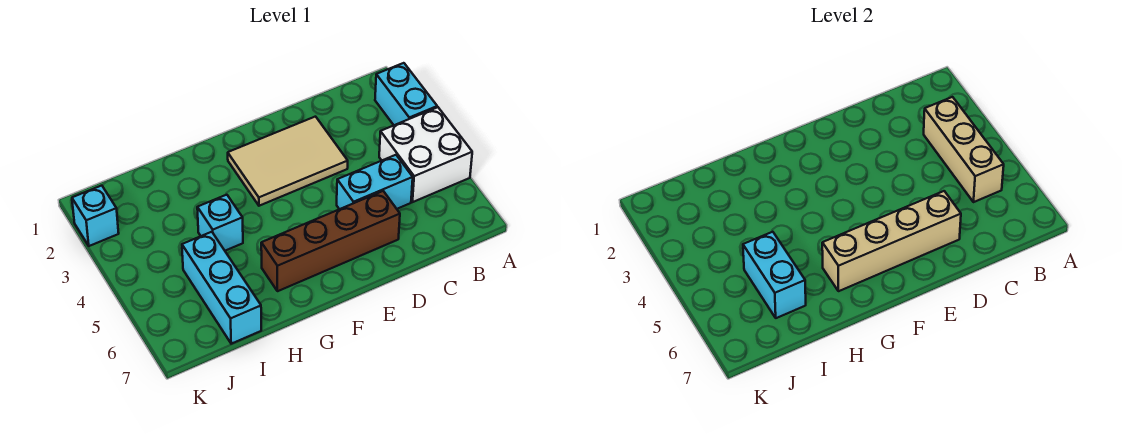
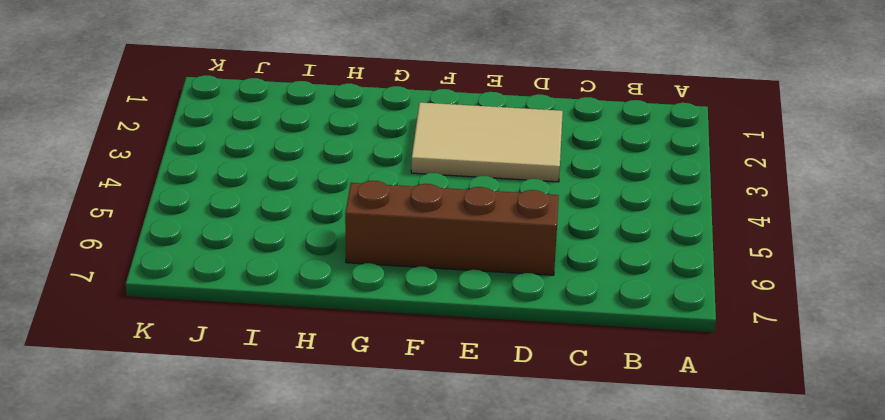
none -> cyan 1x2 brick [375,63,437,125]
none -> white 2x2 brick [379,107,472,202]

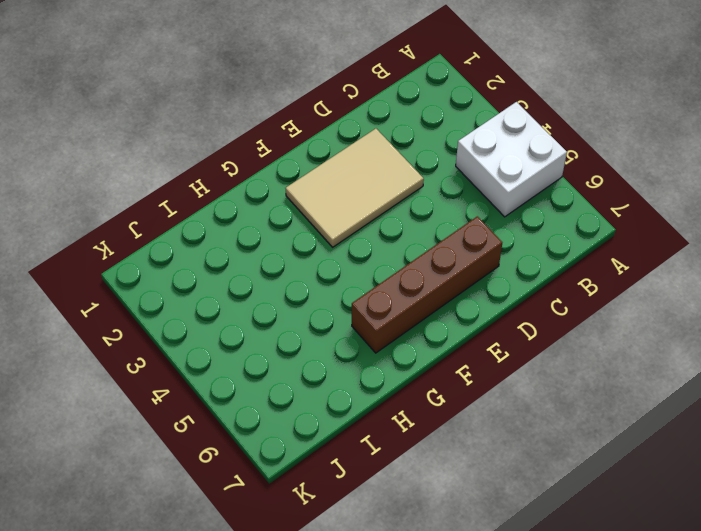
none -> cyan 1x2 brick [375,63,437,125]
none -> cyan 1x2 brick [337,155,413,209]

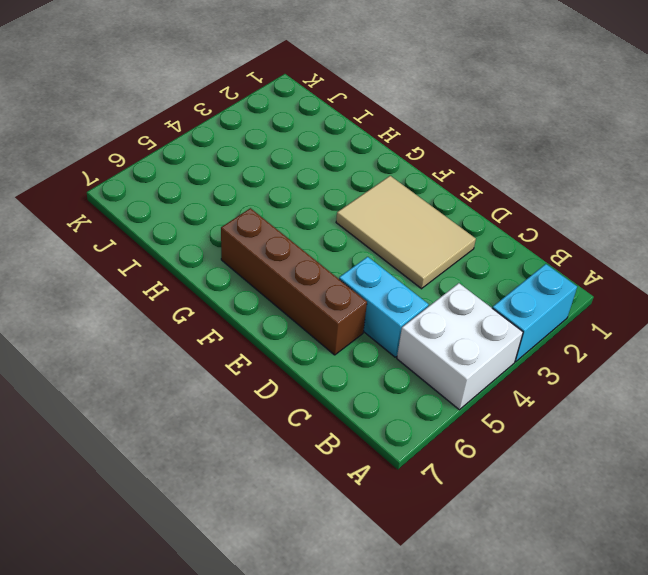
none -> cyan 1x1 brick [197,195,243,251]
none -> cyan 1x3 brick [182,232,261,344]

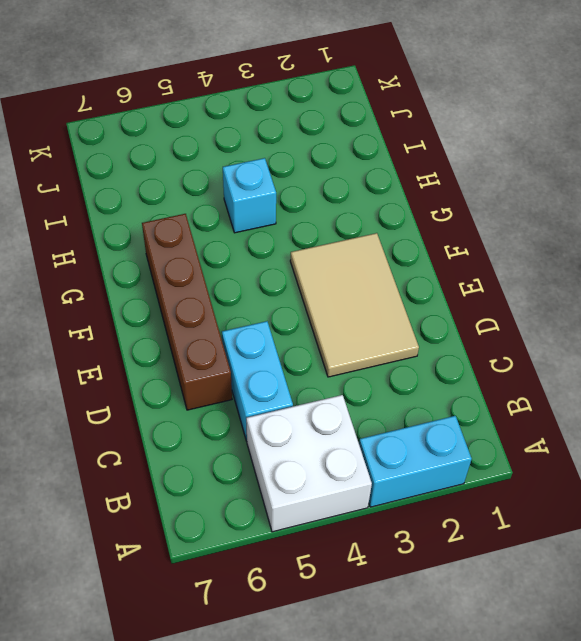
none -> cyan 1x3 brick [182,232,261,344]
none -> cyan 1x1 brick [72,186,119,246]

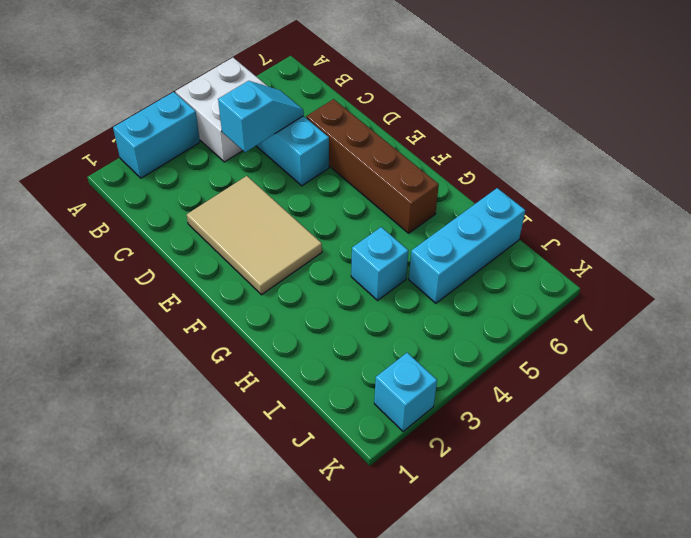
cyan 1x2 slope [218,81,304,152] -> none
none -> tan 1x3 brick [924,97,1004,202]
none -> tan 1x4 brick [822,191,961,291]

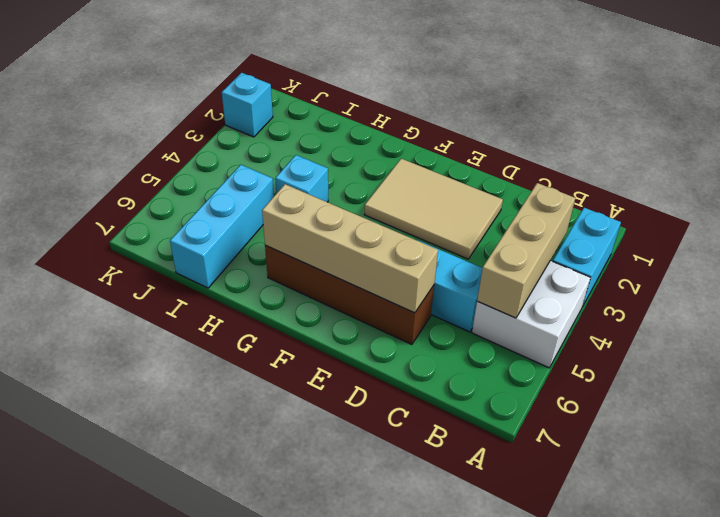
none -> cyan 1x2 brick [743,232,806,318]

